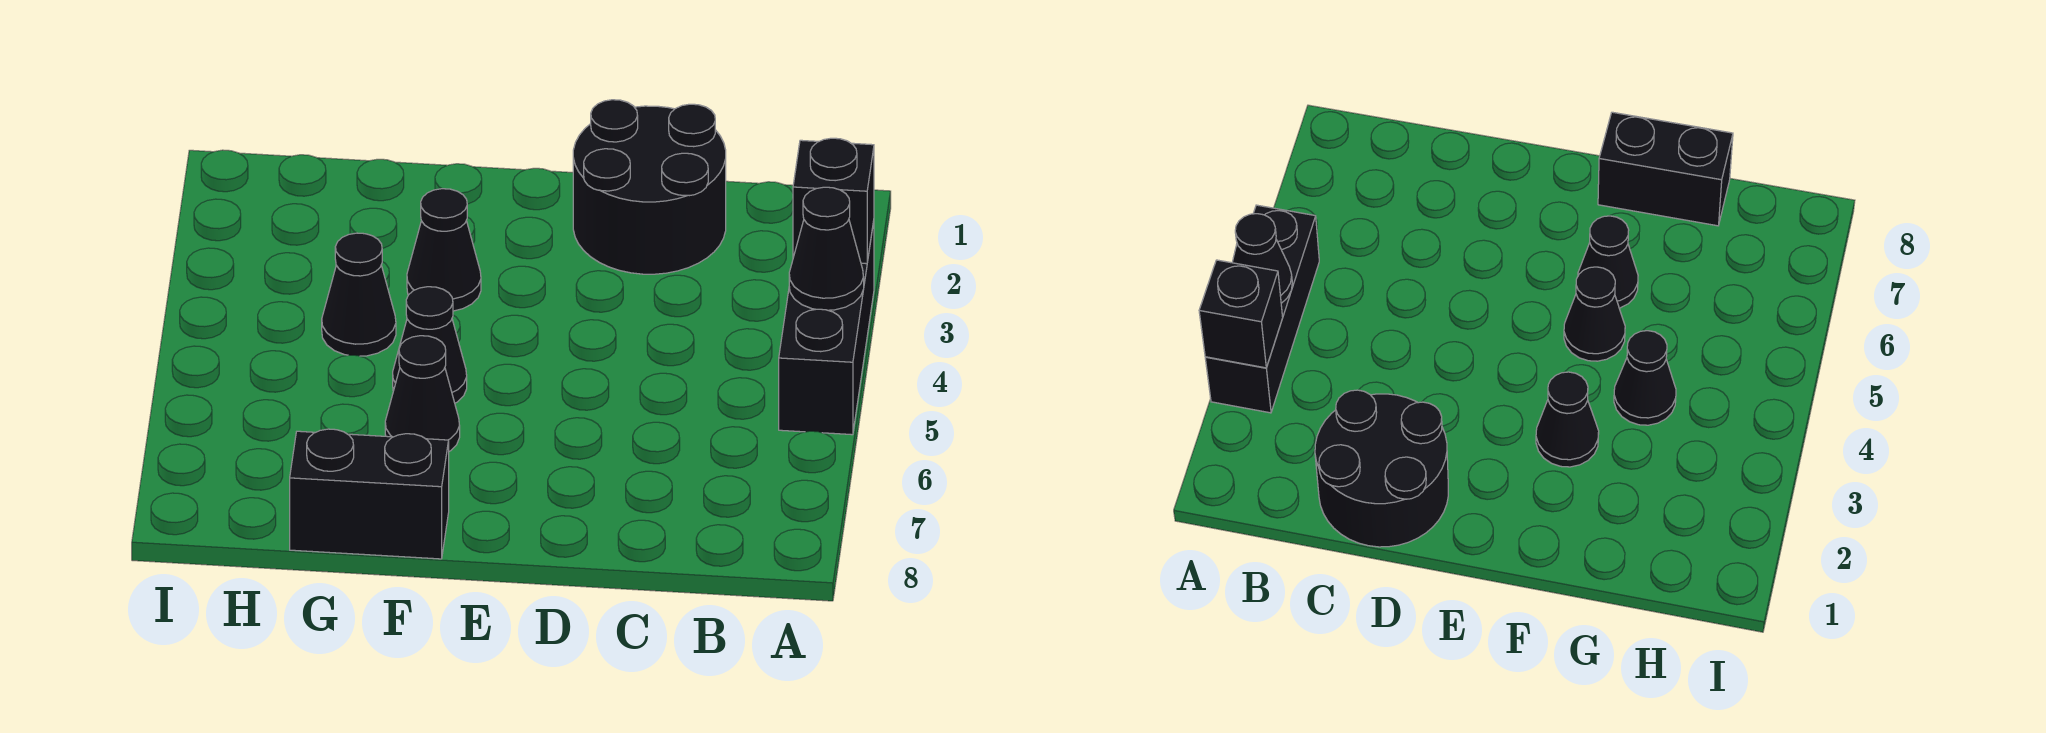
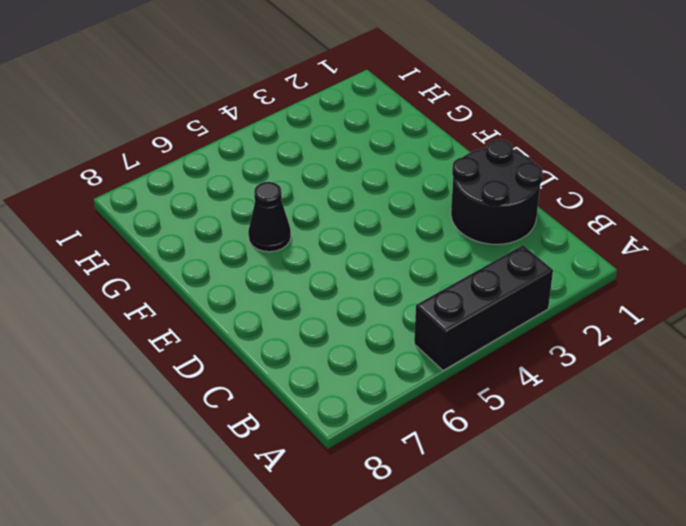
none -> black 1x1 cone [407,189,481,311]
none -> black 1x1 cone [393,287,467,403]

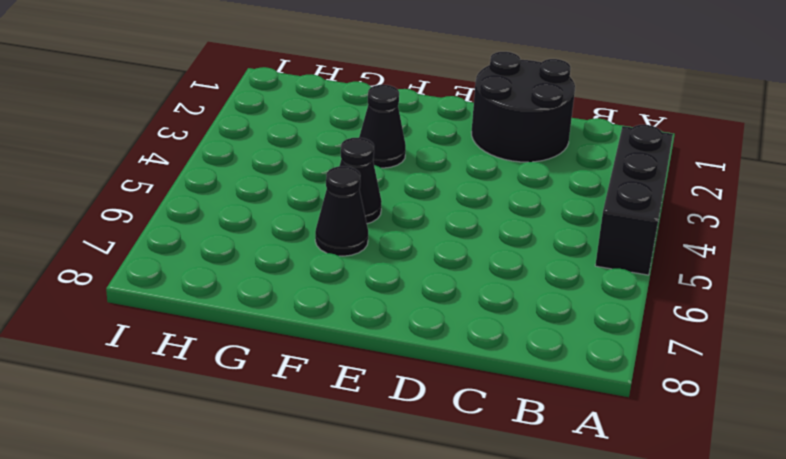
none -> black 1x2 brick [290,429,449,559]
none -> black 1x1 cone [322,233,396,356]

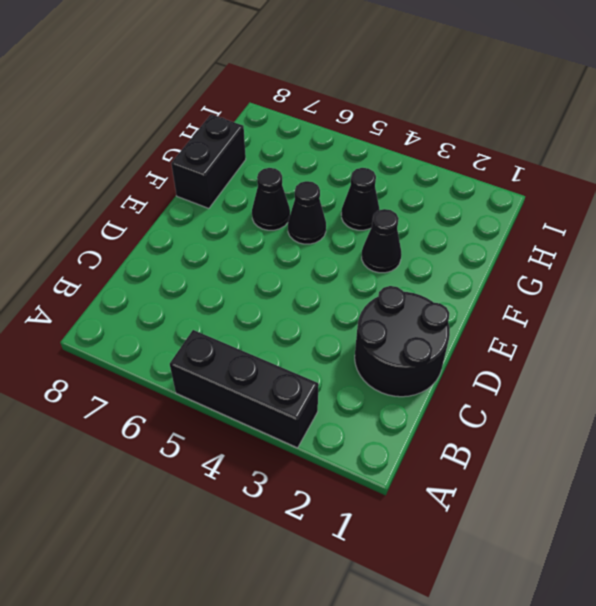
none -> black 1x1 brick [793,138,874,264]
none -> black 1x1 cone [789,187,864,310]

